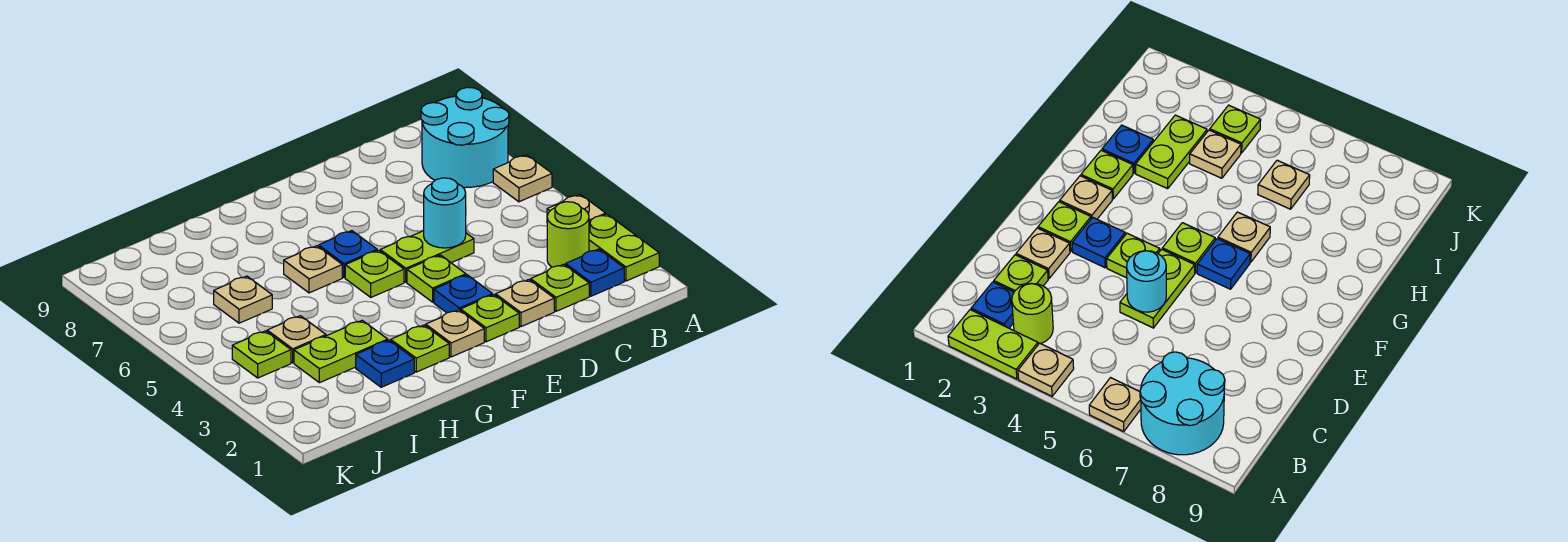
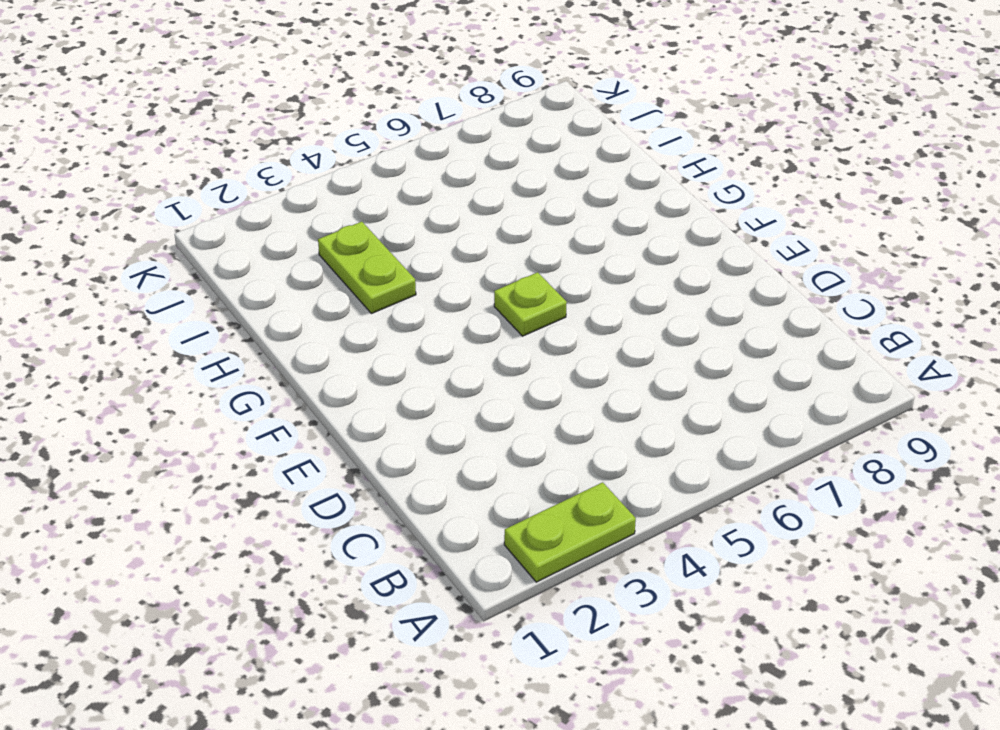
none -> tan 1x1 plate [547,194,606,222]
none -> tan 1x1 plate [493,155,552,202]
none -> cyan 2x2 round brick [421,87,509,187]

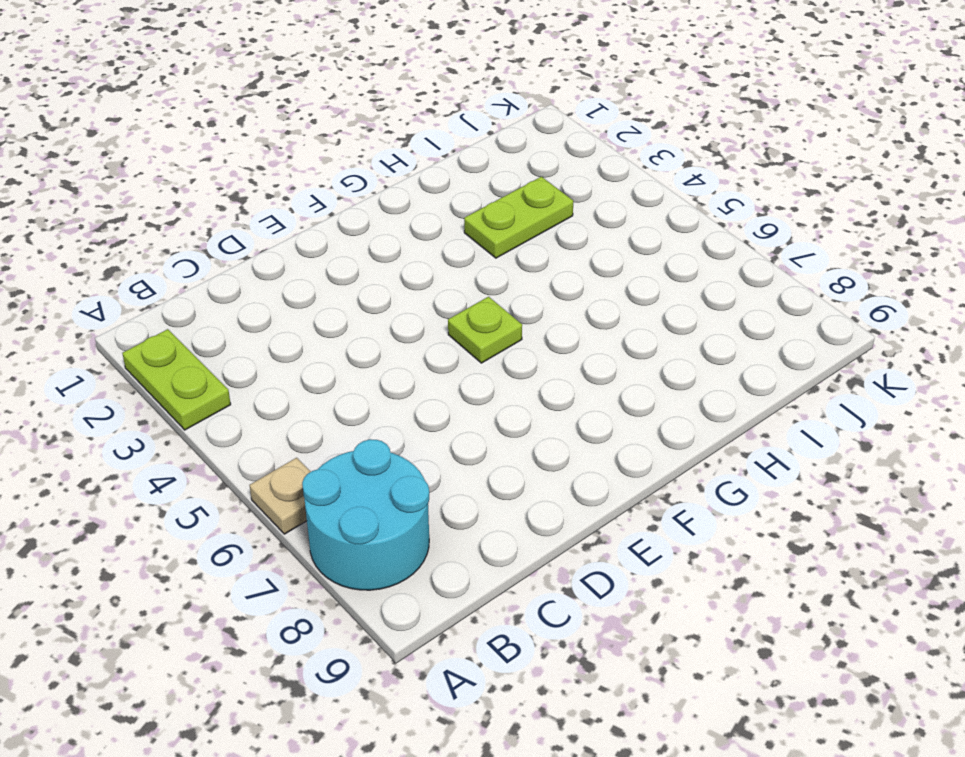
none -> tan 1x1 plate [547,194,606,222]
none -> blue 1x1 plate [566,249,624,296]
none -> lime 1x1 round brick [547,202,589,267]

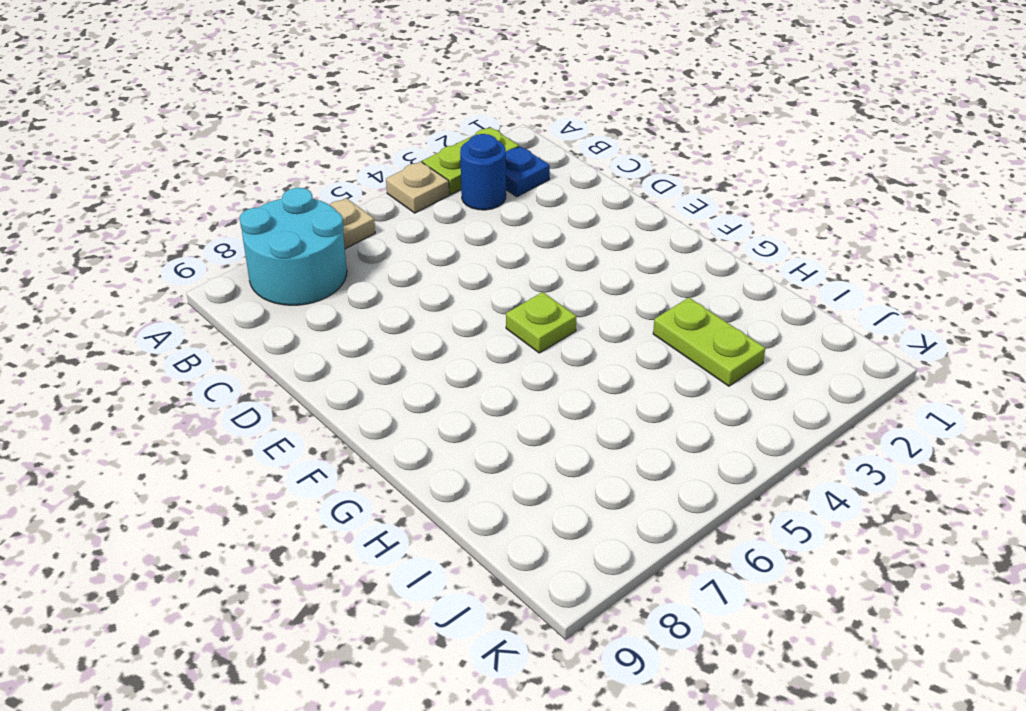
blue 1x1 round brick [460,134,506,210] -> lime 1x1 round brick [547,202,589,267]
none -> lime 1x1 plate [531,264,589,311]
none -> tan 1x1 plate [496,280,554,327]
none -> lime 1x2 plate [380,231,474,282]

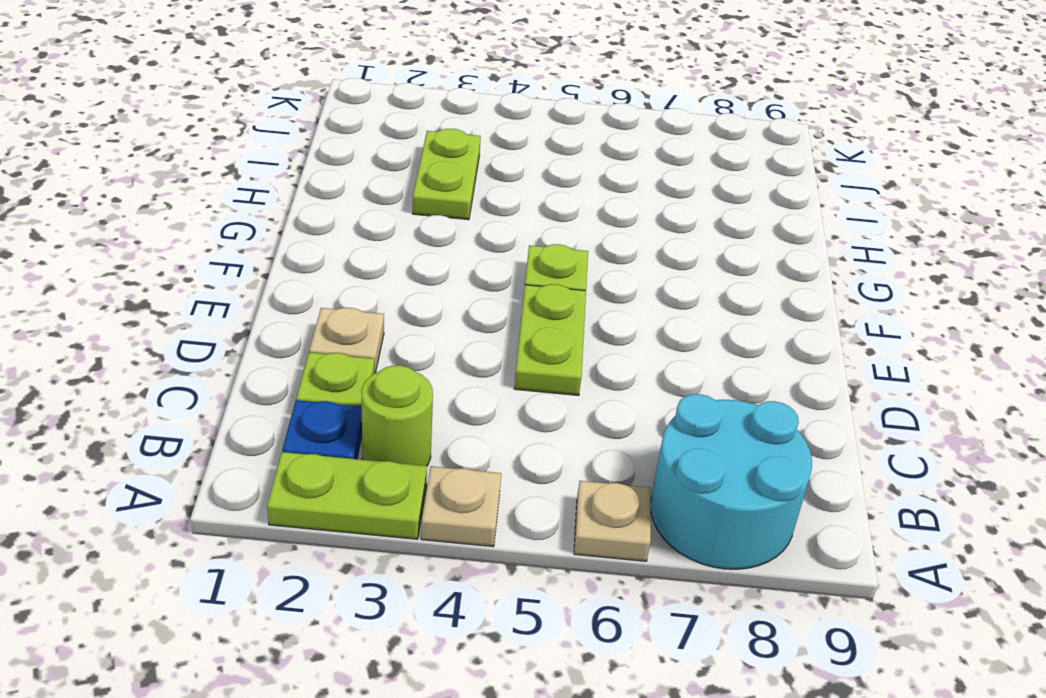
none -> lime 1x1 plate [461,295,519,342]
none -> blue 1x1 plate [434,275,493,313]
none -> lime 1x1 plate [407,255,466,302]

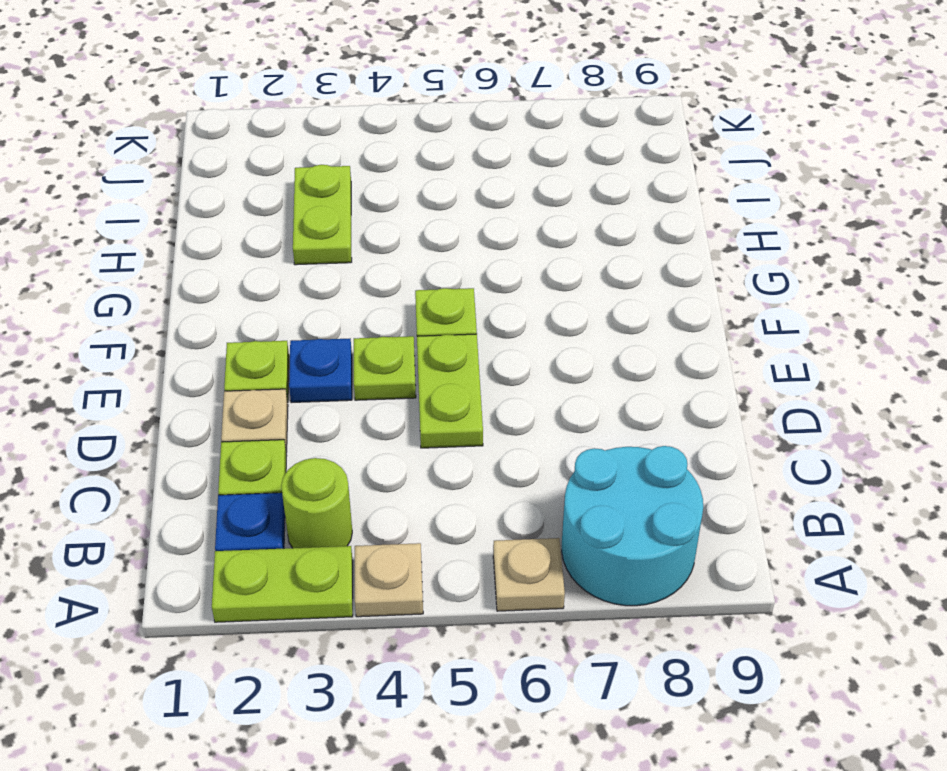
none -> tan 1x1 plate [426,310,484,357]
none -> blue 1x1 plate [319,231,377,278]
none -> lime 1x1 plate [391,325,449,372]

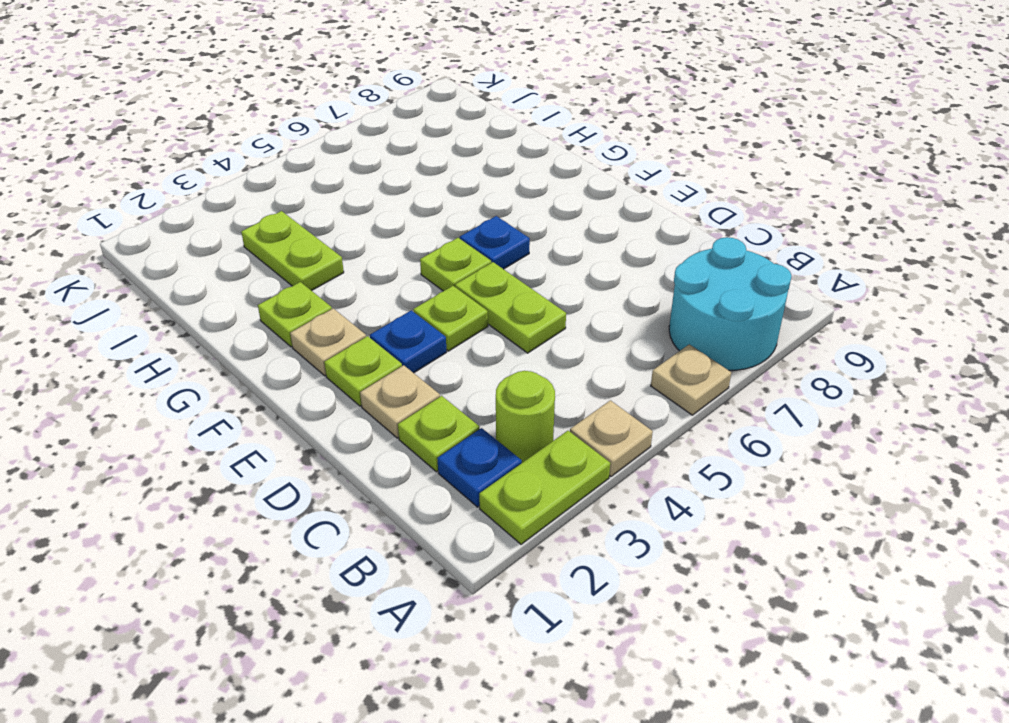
none -> tan 1x1 plate [284,246,342,293]
none -> blue 1x1 plate [356,340,414,387]
none -> tan 1x1 plate [267,316,326,363]

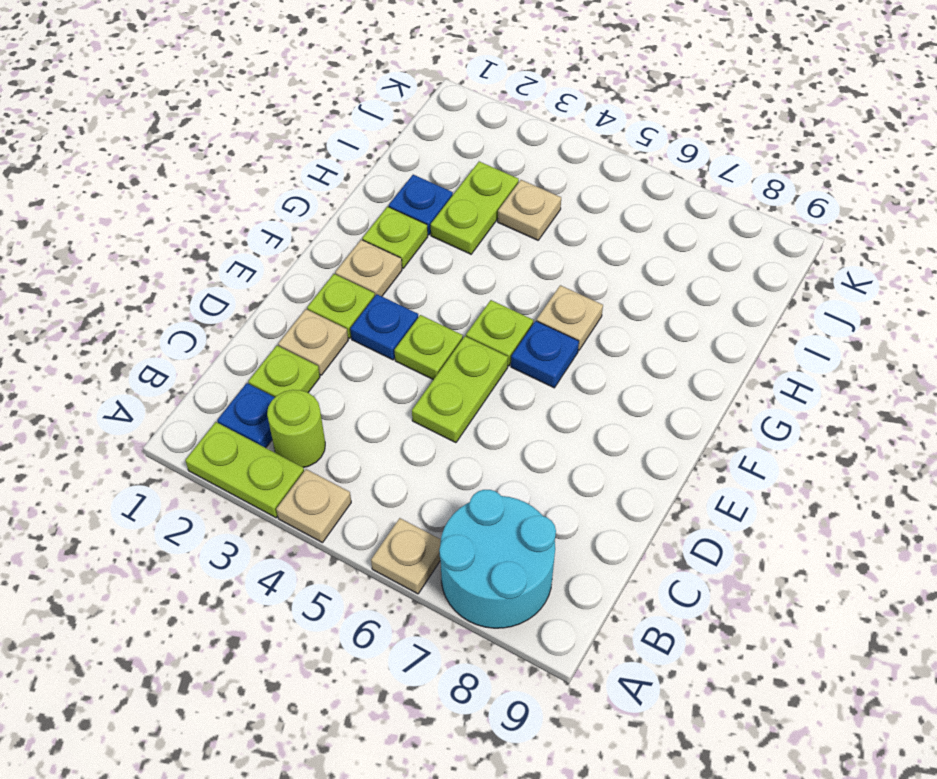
none -> tan 1x1 plate [214,276,272,323]
none -> lime 1x1 plate [232,331,291,378]
none -> cyan 1x1 round brick [424,178,466,248]

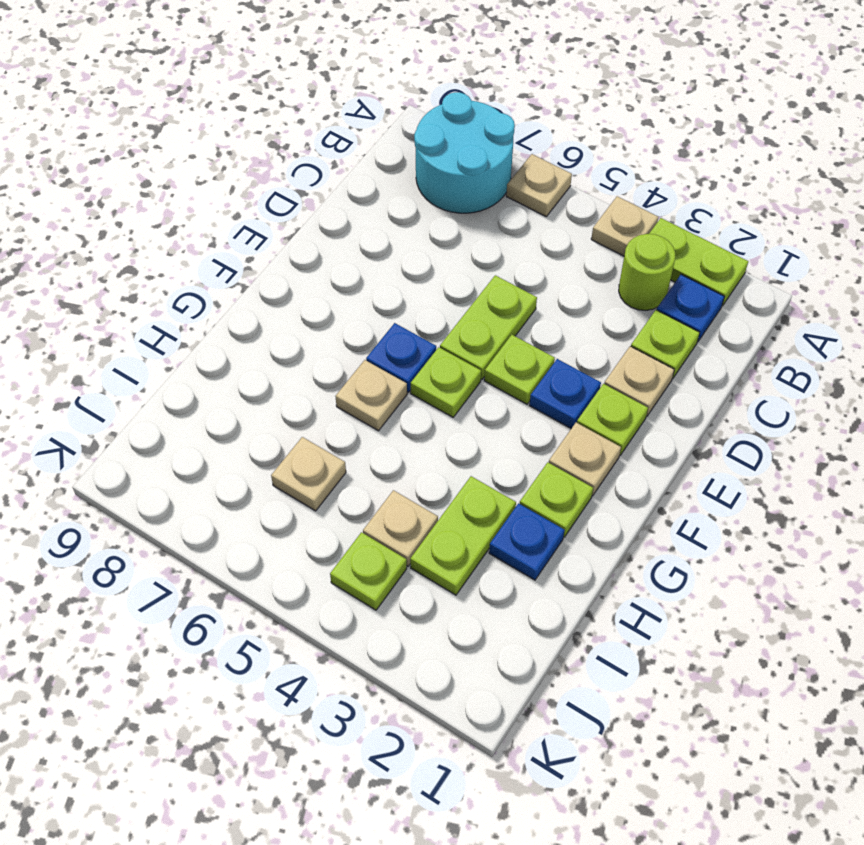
none -> cyan 1x1 round brick [424,178,466,248]

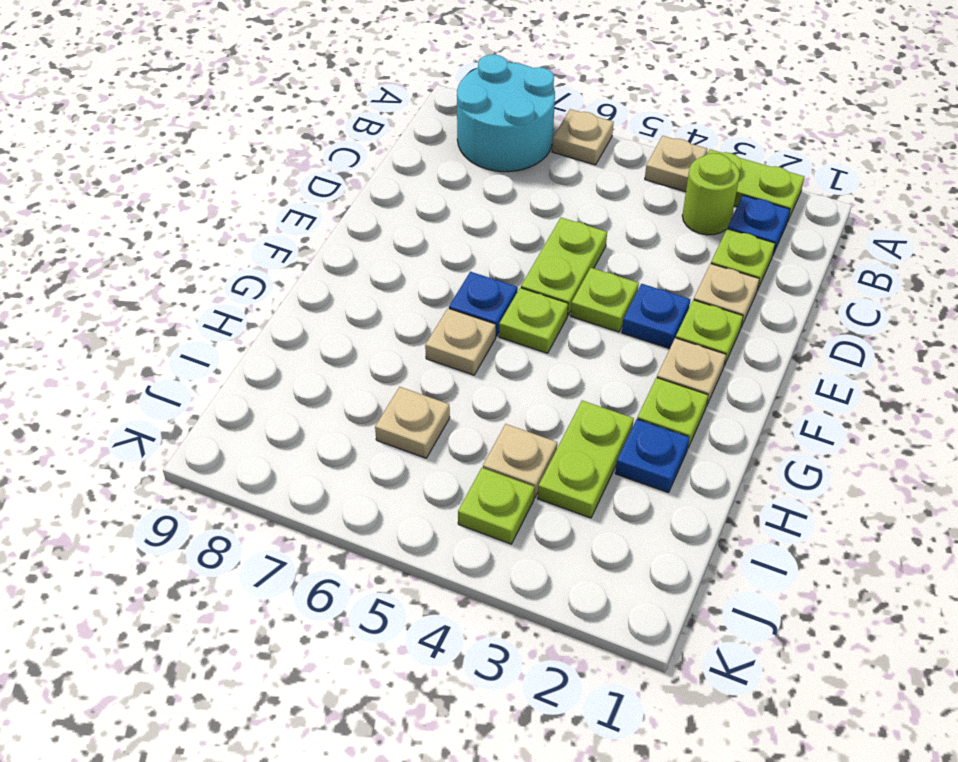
none -> cyan 1x1 round brick [424,178,466,248]

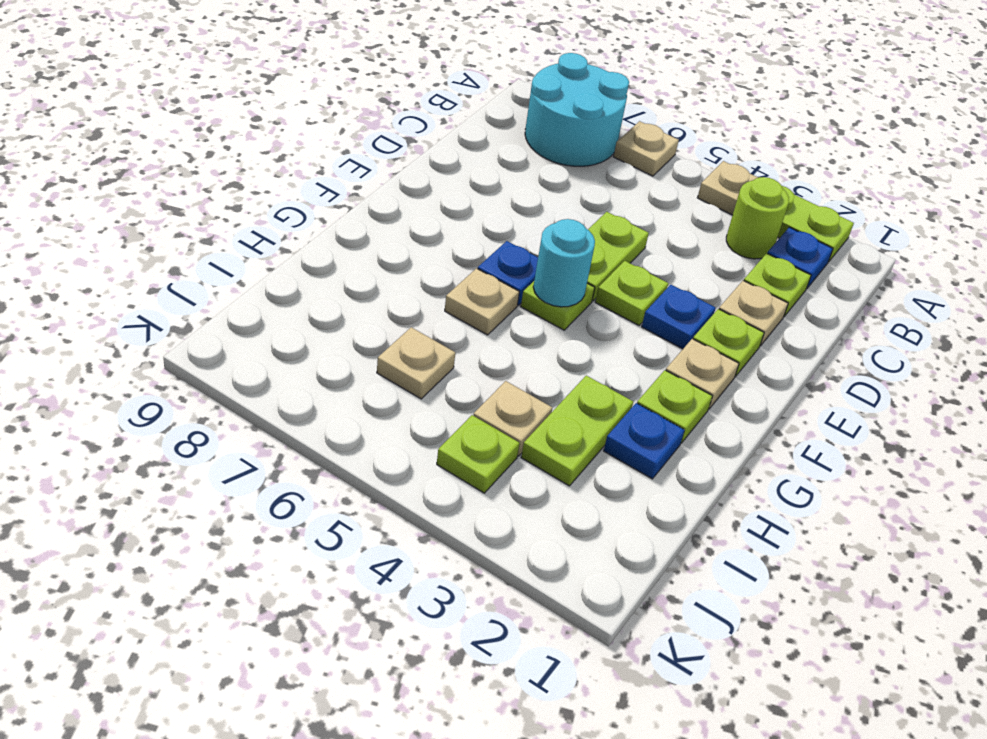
cyan 1x1 round brick [533,219,595,307] -> cyan 1x1 round brick moved to [424,178,466,248]

